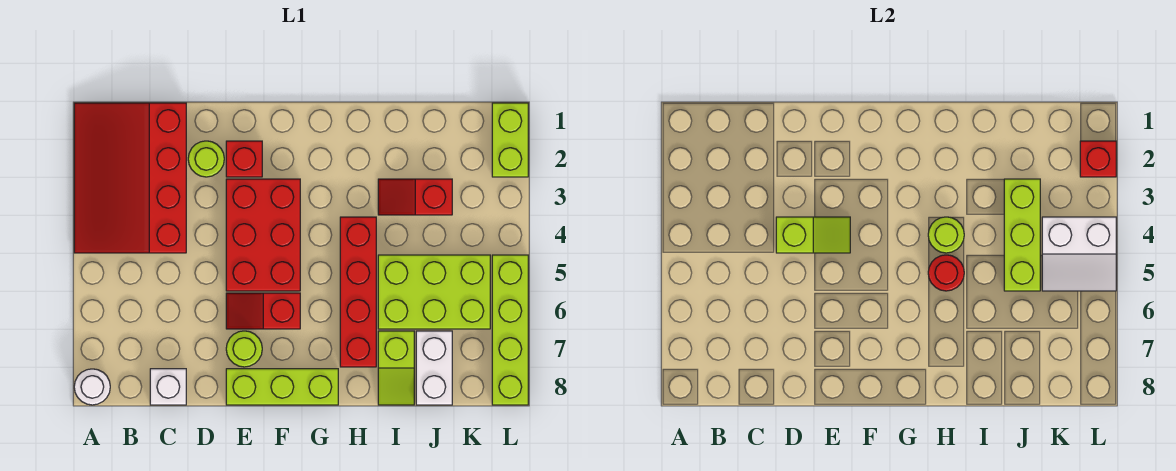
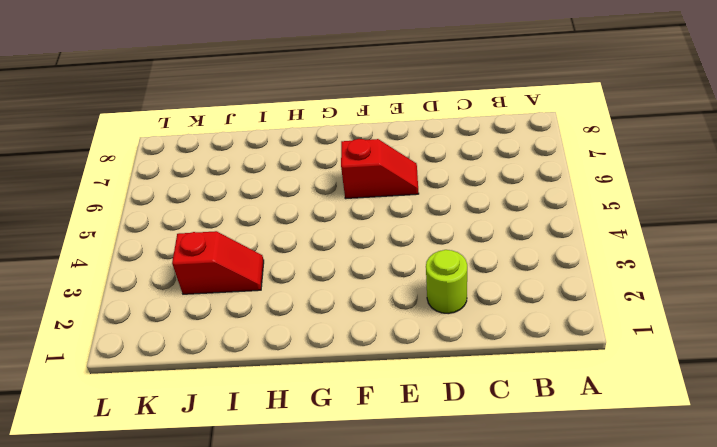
none -> red 3x4 slope [74,103,186,253]
none -> white 1x1 round brick [74,369,110,405]
none -> white 1x1 brick [150,369,186,405]

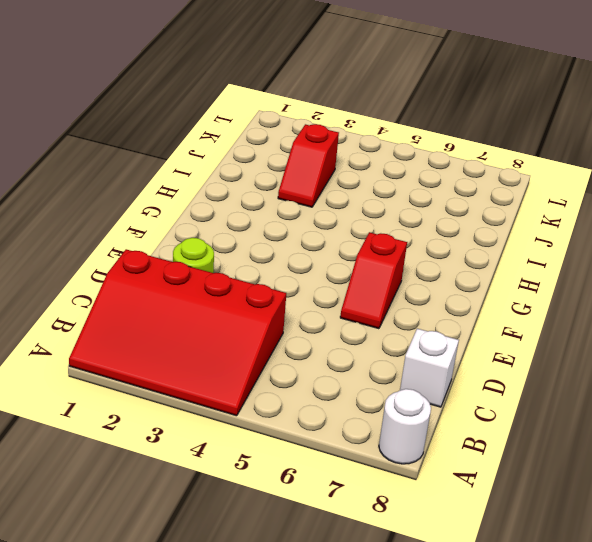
none -> red 1x1 brick [226,141,262,177]
none -> red 2x3 brick [226,179,300,291]
none -> lime 1x1 round brick [226,331,262,367]

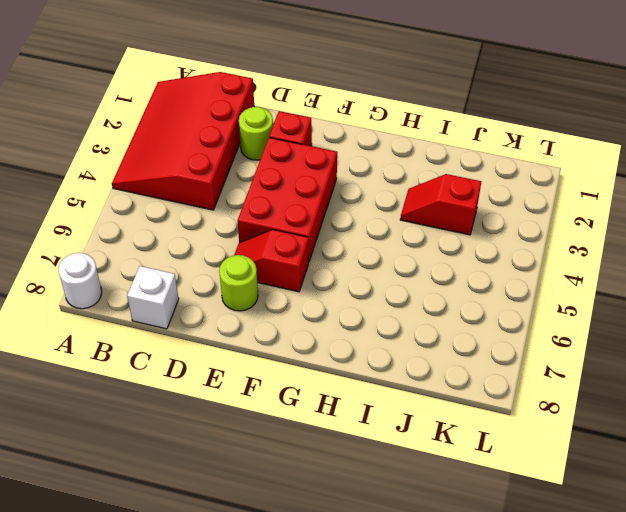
none -> lime 1x3 brick [226,369,338,405]
none -> red 1x4 brick [340,217,376,367]
none -> lime 2x3 brick [378,255,490,329]

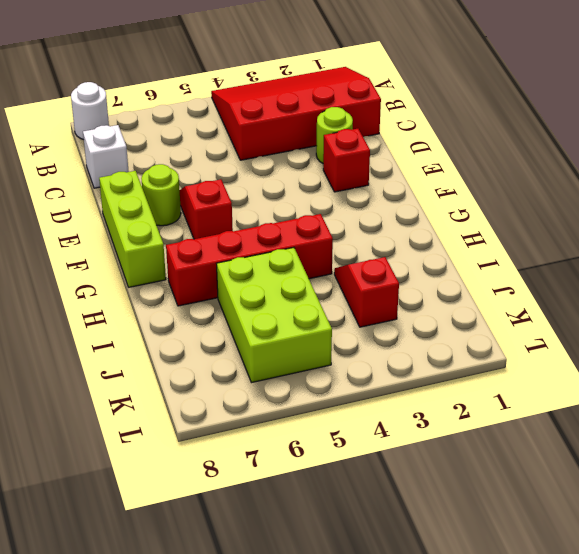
none -> red 2x3 brick [226,179,300,291]
none -> lime 1x2 slope [378,331,414,405]
none -> white 1x2 brick [416,331,452,405]

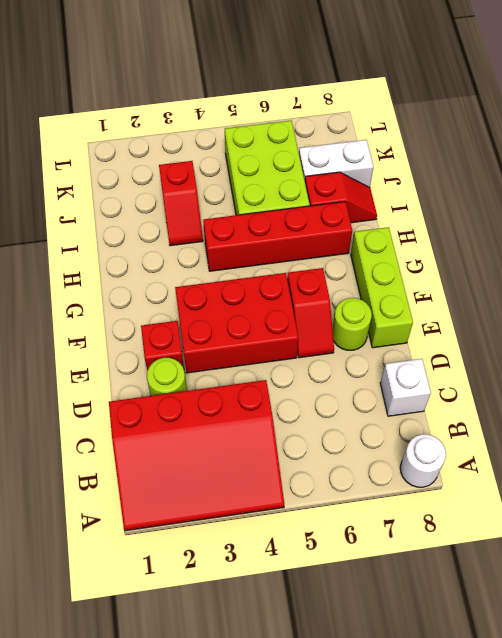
red 1x2 slope [305,172,377,223] -> lime 1x2 slope [378,331,414,405]
none -> lime 1x2 brick [492,103,528,177]
none -> lime 1x4 brick [492,255,528,405]
none -> lime 1x2 slope [776,217,850,253]

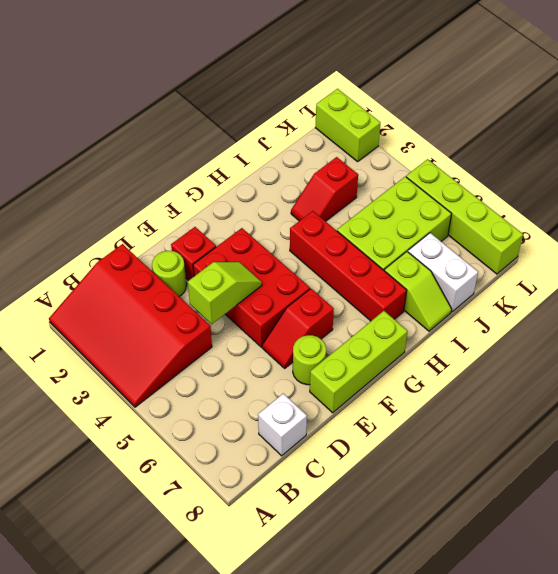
none -> white 1x1 round brick [74,369,110,405]
none -> lime 1x1 round brick [928,217,964,253]
none -> red 1x1 round brick [928,255,964,291]

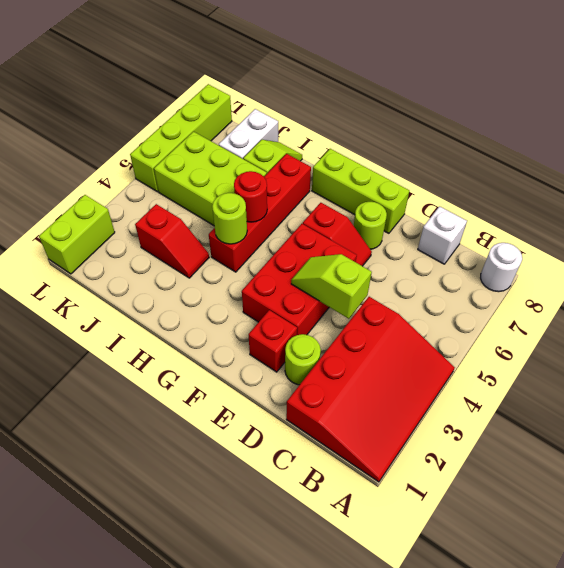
none -> lime 1x3 brick [1004,179,1040,291]
none -> white 2x2 slope [1042,217,1116,291]
none -> red 1x1 brick [1080,141,1116,177]

